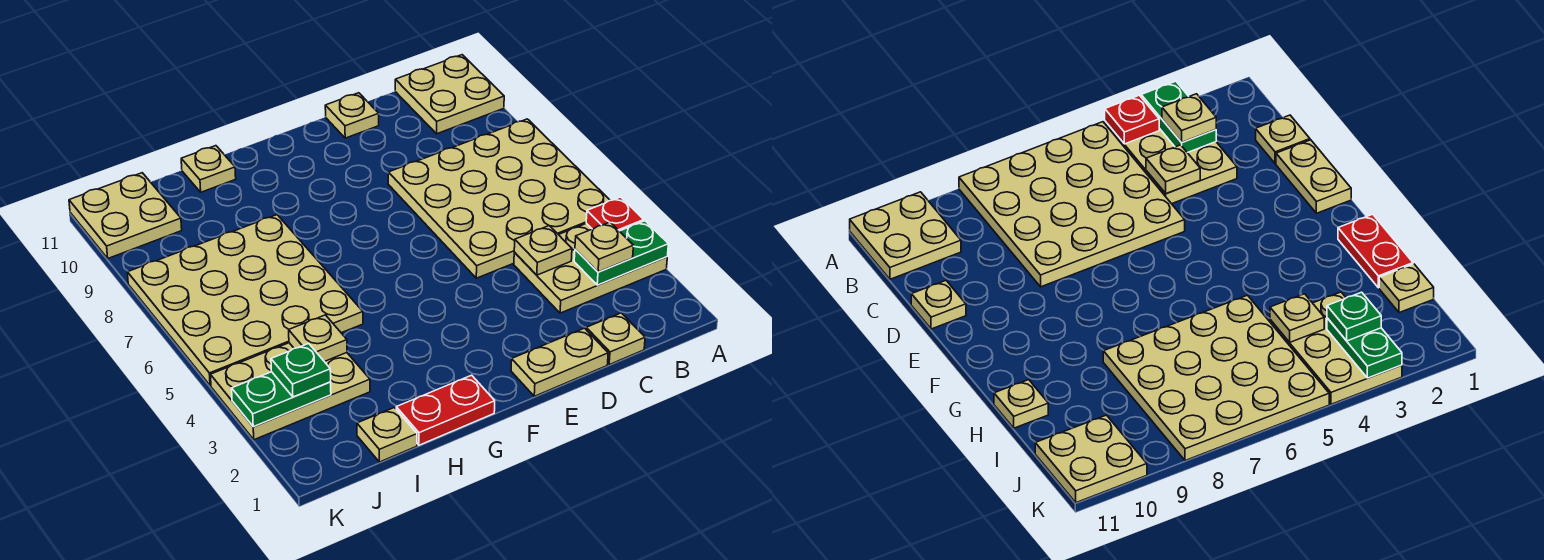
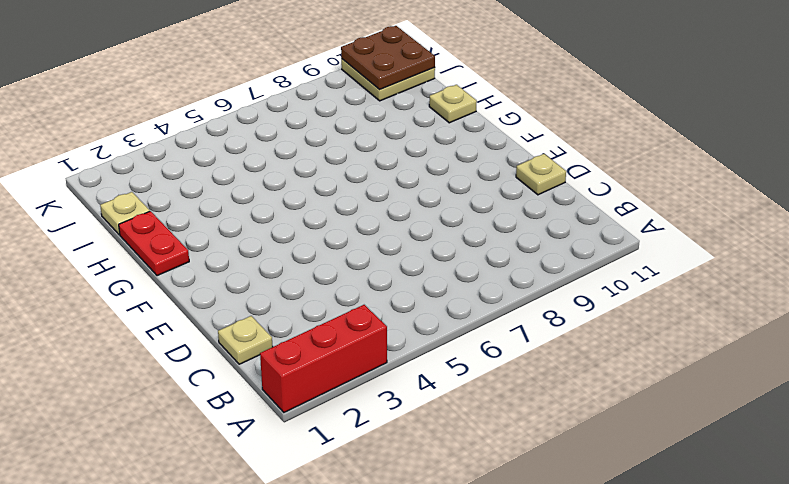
red 1x3 brick [260,305,387,412] -> tan 2x3 plate [514,223,667,313]
brown 2x2 plate [341,26,435,90] -> none
none -> tan 4x4 plate [388,119,610,278]
none -> tan 2x2 plate [395,55,504,134]
none -> tan 1x2 plate [511,328,608,396]

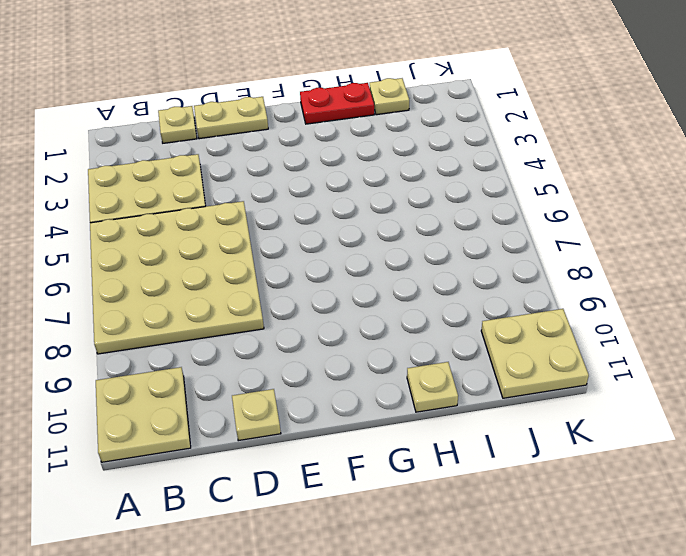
none -> tan 4x4 plate [127,215,363,386]
none -> tan 2x3 plate [211,343,370,440]
none -> green 1x2 plate [574,221,668,285]

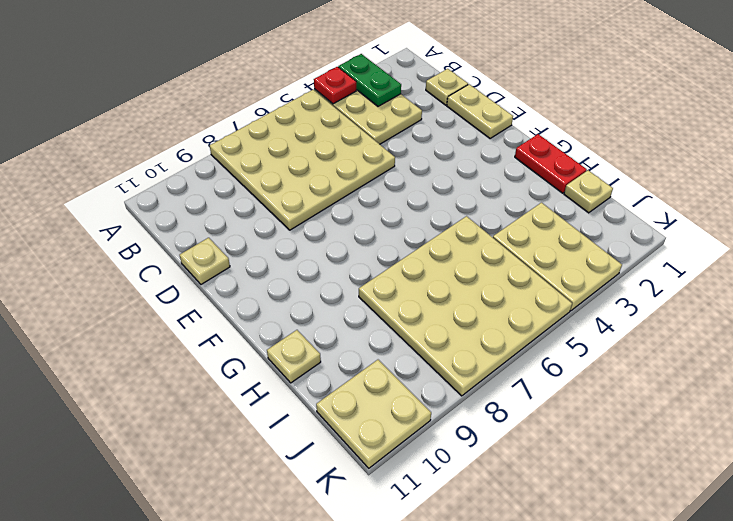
none -> tan 2x2 plate [395,55,504,134]
none -> tan 1x1 plate [514,226,572,275]
none -> tan 1x1 plate [289,315,347,362]

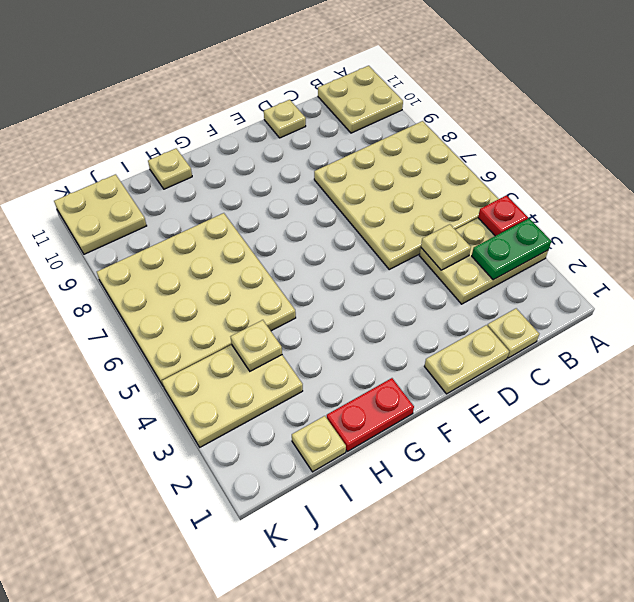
none -> green 1x2 plate [232,372,331,427]
none -> tan 1x1 plate [575,222,634,272]
none -> green 1x1 plate [271,343,331,397]

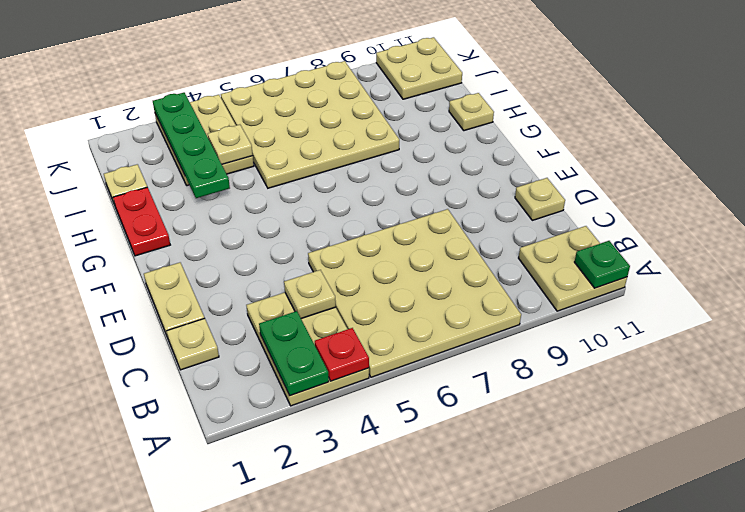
green 1x1 plate [575,241,630,288] -> green 1x1 plate moved to [271,343,331,397]
green 1x4 plate [153,93,230,198] -> green 1x2 plate [232,372,331,427]
none -> tan 1x1 plate [575,222,634,272]

